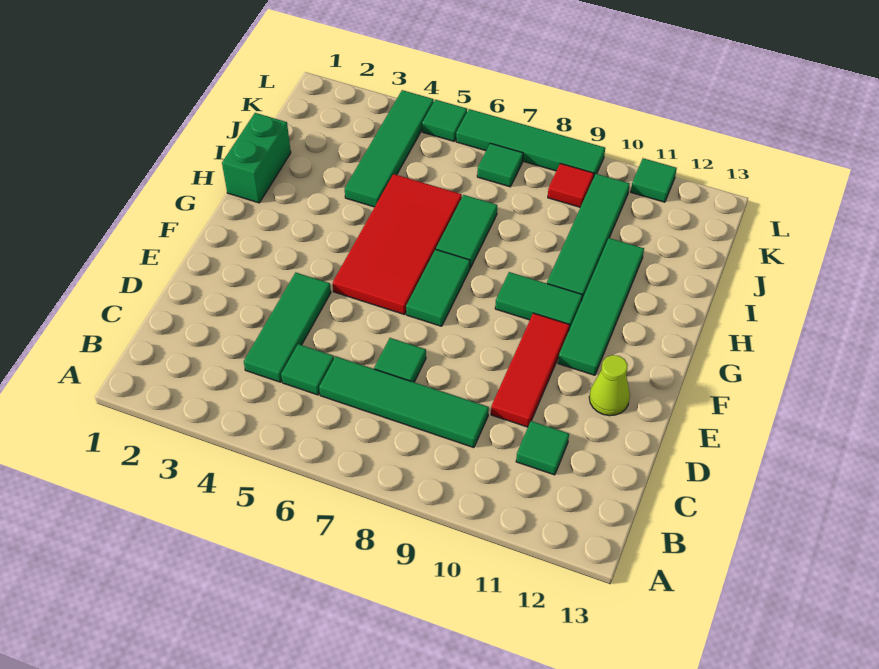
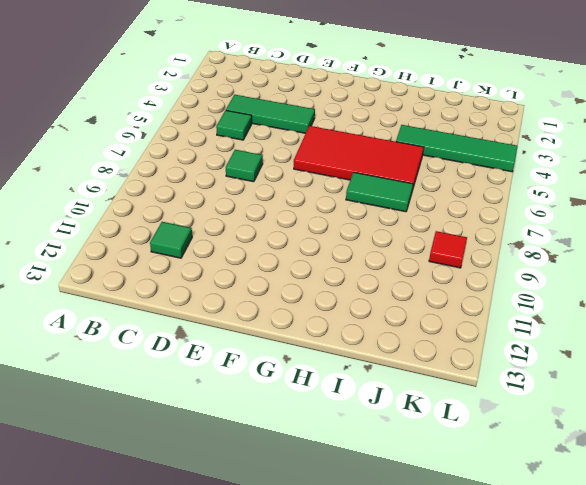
none -> green 1x4 tile [319,357,489,448]
none -> red 1x3 tile [491,313,569,427]
none -> lime 1x1 cone [589,355,630,416]

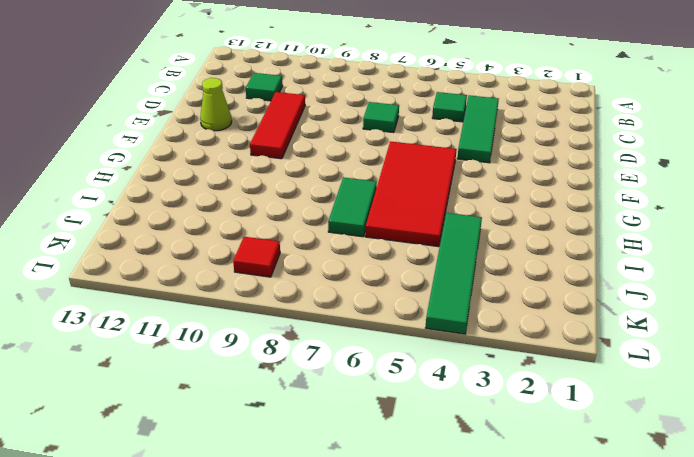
none -> green 1x4 tile [319,357,489,448]
none -> green 1x2 tile [406,249,470,326]
none -> green 1x4 tile [558,238,644,375]

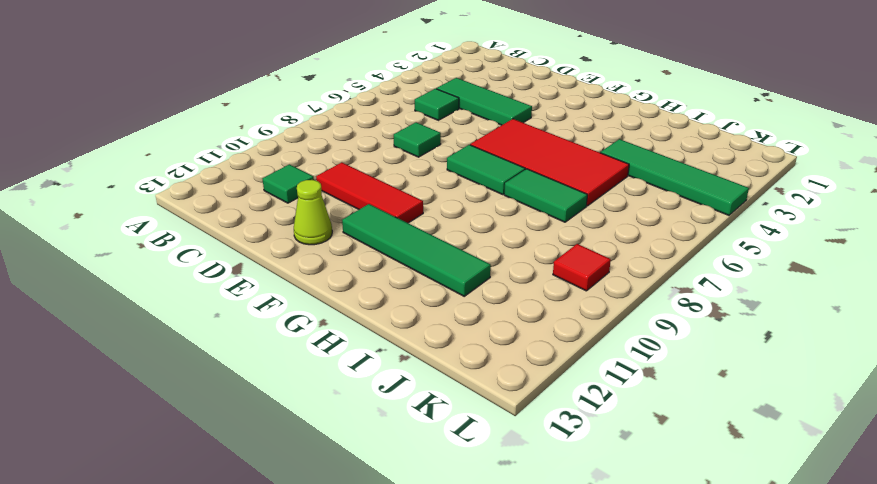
none -> green 1x4 tile [319,357,489,448]
none -> green 1x2 tile [495,272,582,329]
none -> green 1x2 brick [222,113,291,203]

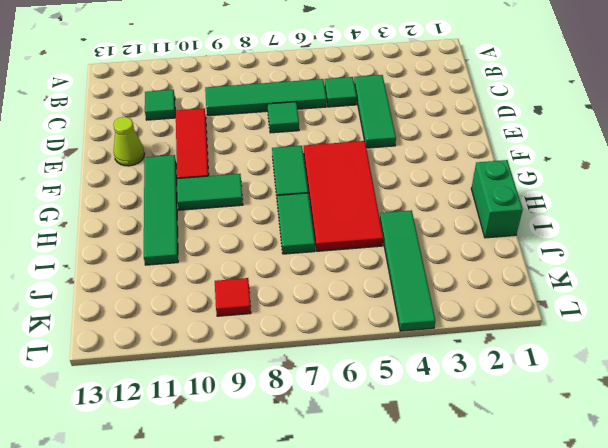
none -> green 1x4 tile [547,174,630,299]
none -> green 1x1 tile [477,143,523,187]
none -> green 1x1 tile [422,100,467,141]

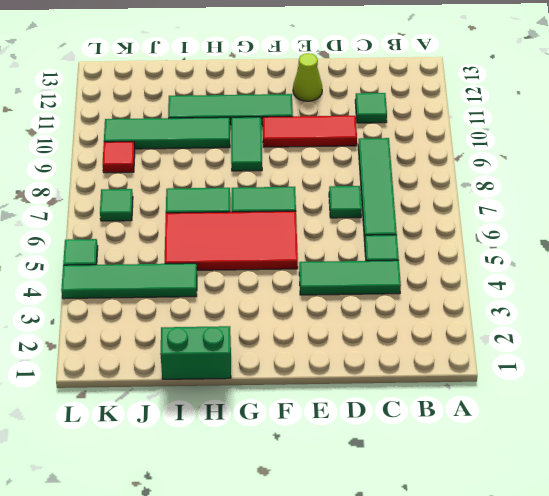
none -> green 1x4 tile [456,109,605,178]
none -> green 1x1 tile [631,158,677,202]

